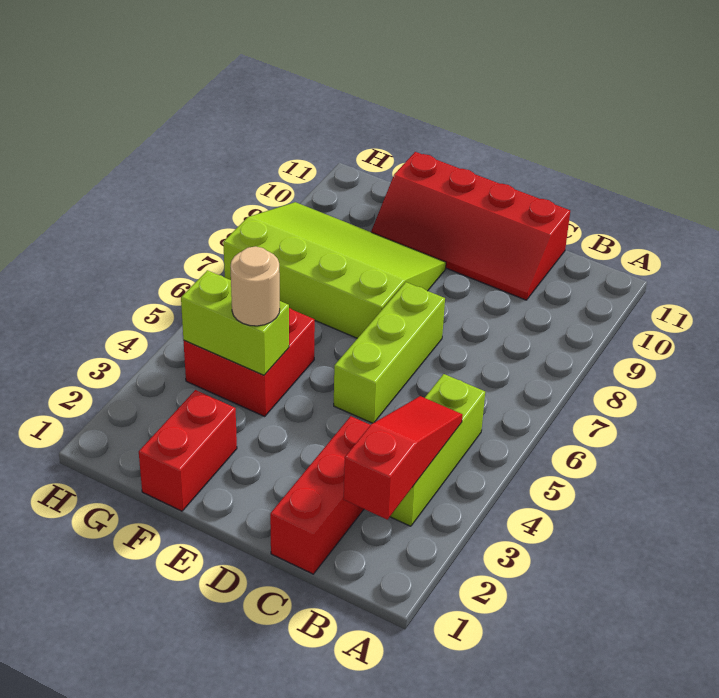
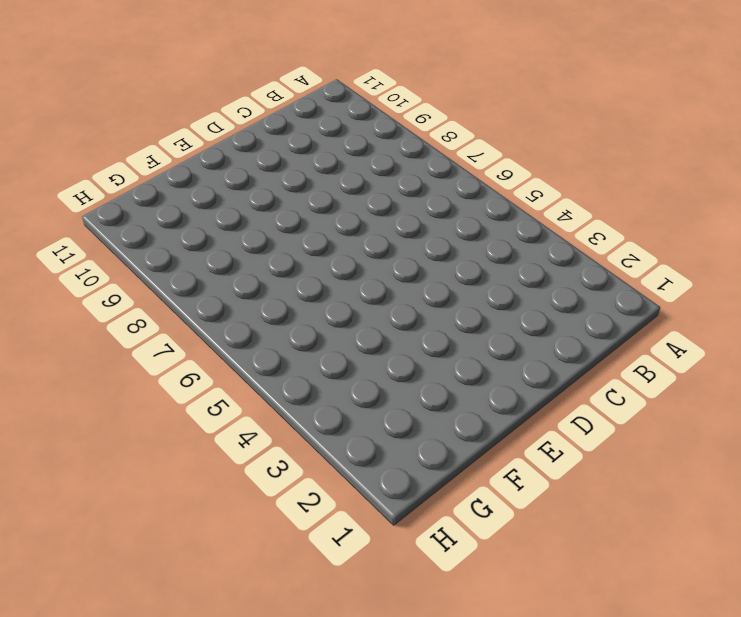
none -> lime 1x3 brick [390,374,485,526]
none -> red 1x3 brick [270,416,370,574]

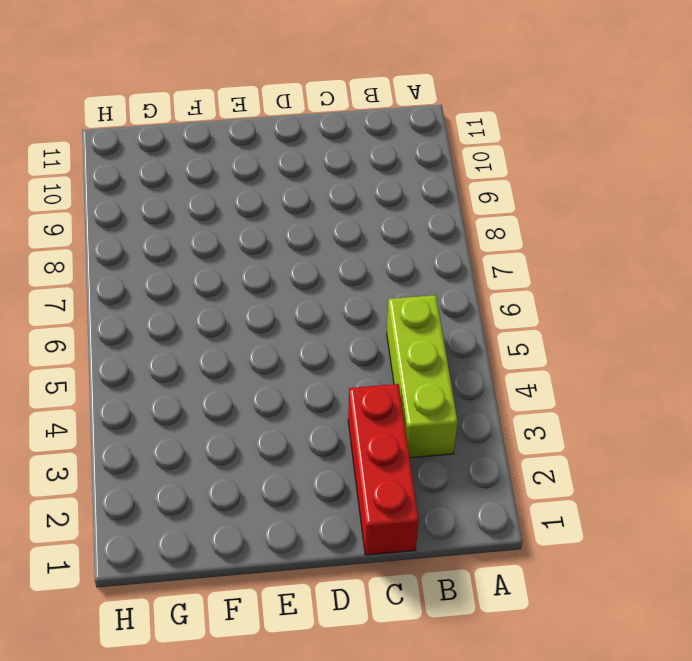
none -> red 2x4 slope [371,152,570,300]
none -> lime 1x3 brick [334,282,445,423]

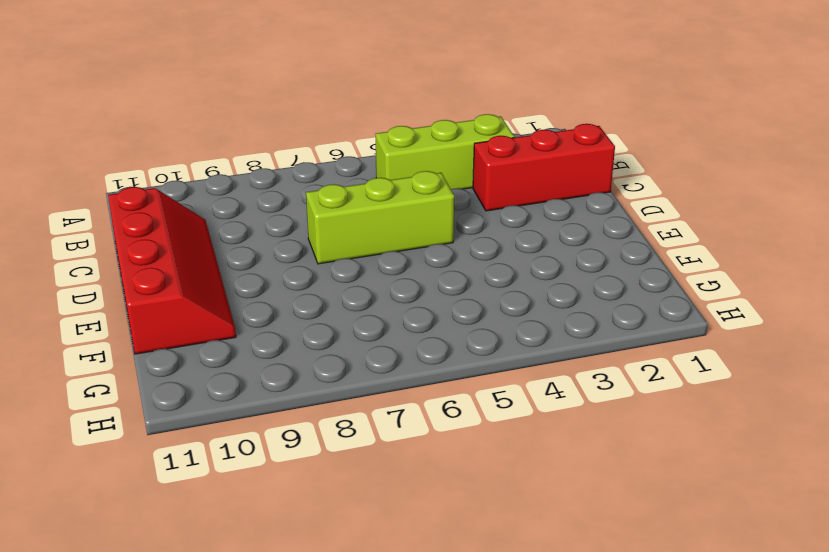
none -> lime 3x4 slope [223,202,446,338]
none -> red 1x2 brick [139,390,237,511]

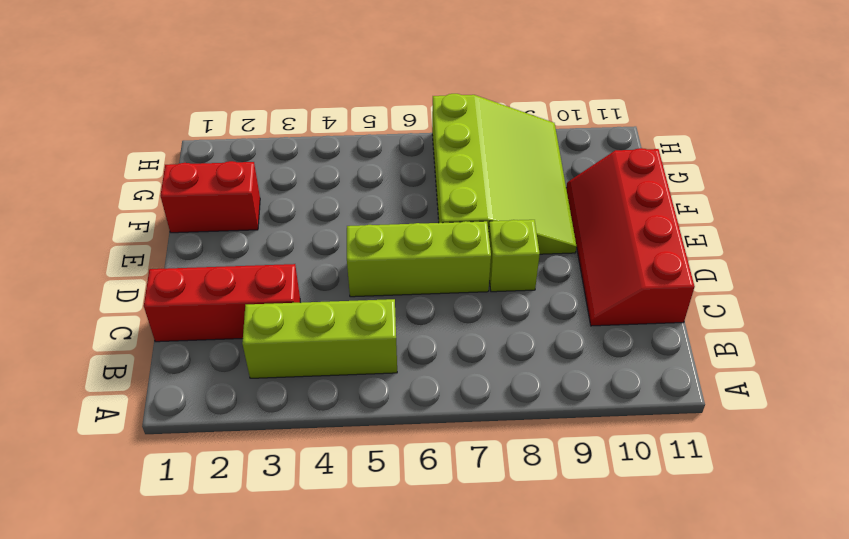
lime 1x1 brick [489,220,540,292] -> none
none -> red 2x2 brick [184,308,315,416]
none -> red 1x3 slope [344,396,463,519]

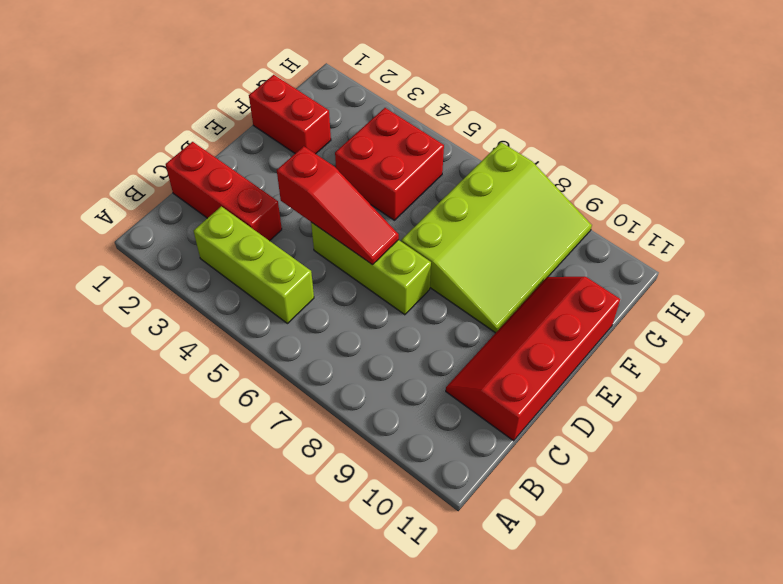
red 1x3 slope [277,146,399,265] -> red 1x3 slope moved to [344,396,463,519]
none -> lime 1x2 brick [181,270,289,375]
none -> tan 1x1 round brick [230,247,280,326]

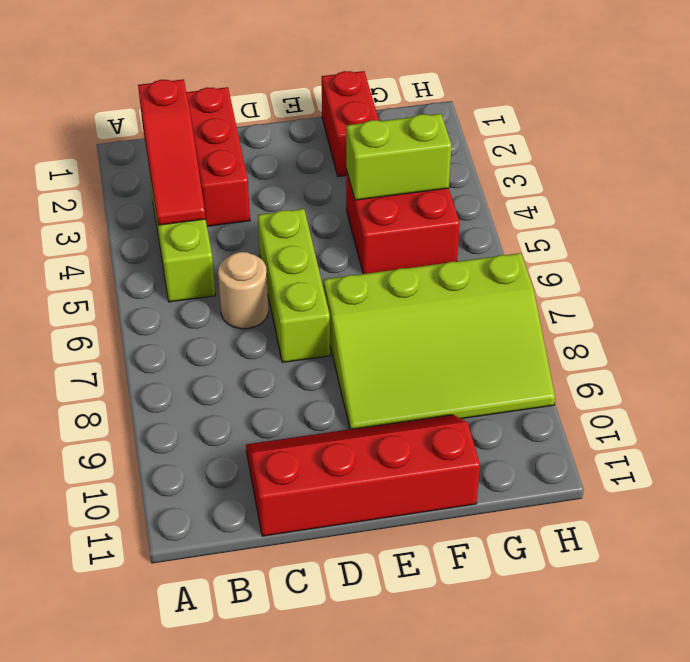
tan 1x1 round brick [218,252,268,329] -> tan 1x1 round brick moved to [230,247,280,326]

